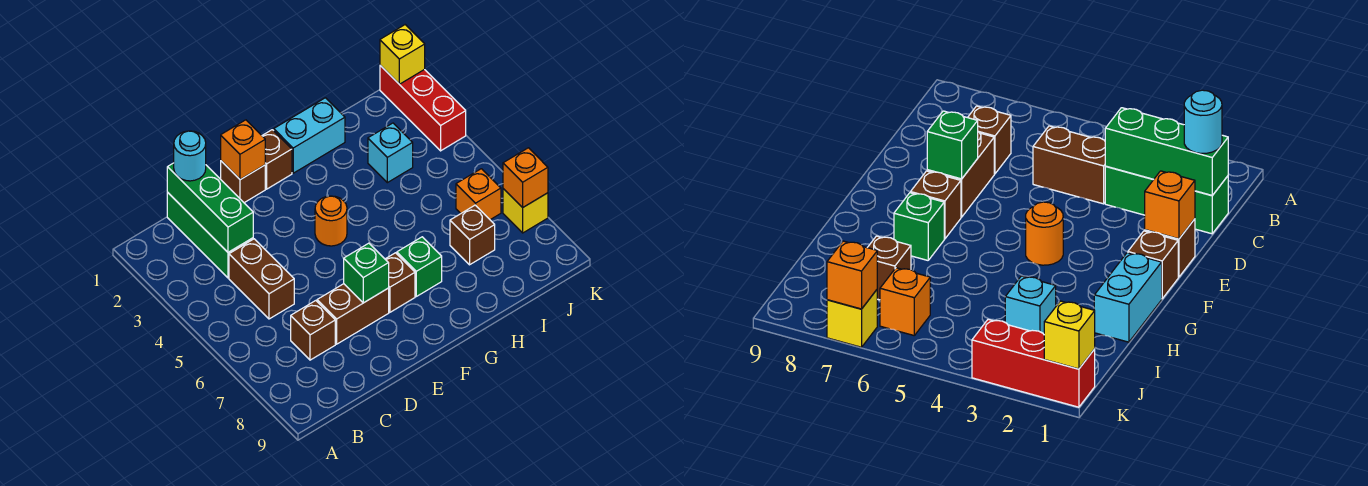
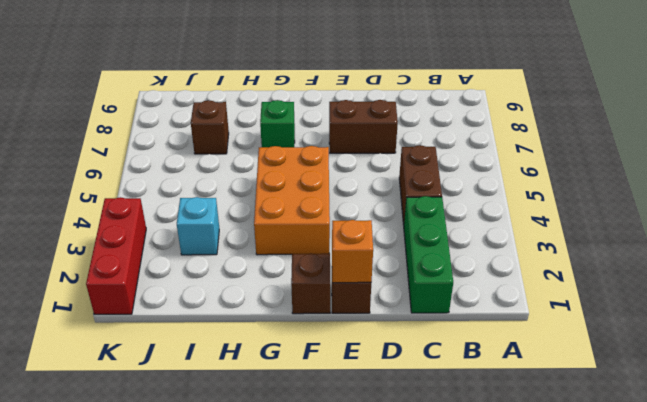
orange 2x3 brick [254,146,330,255] -> orange 1x1 round brick [315,196,347,246]
none -> brown 1x1 brick [291,301,335,360]
none -> brown 1x1 brick [385,253,415,312]
none -> cyan 1x2 brick [274,98,345,173]

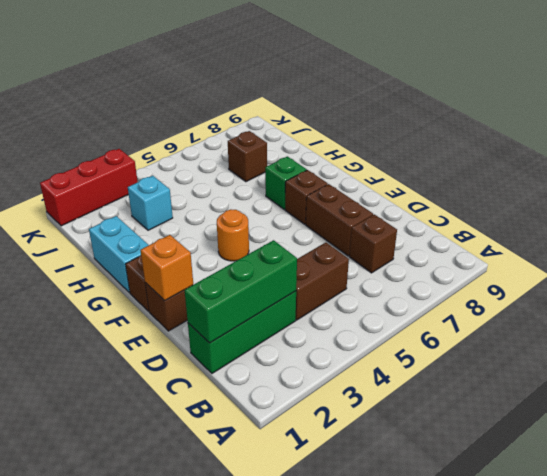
none -> orange 1x1 brick [456,169,501,220]
none -> yellow 1x1 brick [503,189,548,233]
none -> green 1x1 brick [344,243,389,303]

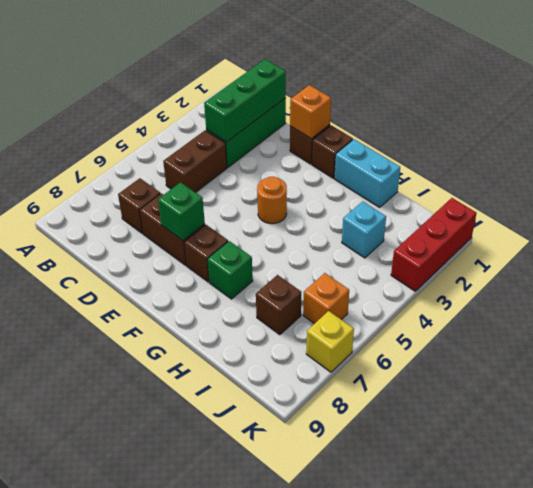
none -> yellow 1x1 brick [380,25,425,84]
none -> orange 1x1 brick [503,148,548,208]
none -> cyan 1x1 round brick [174,131,206,181]

